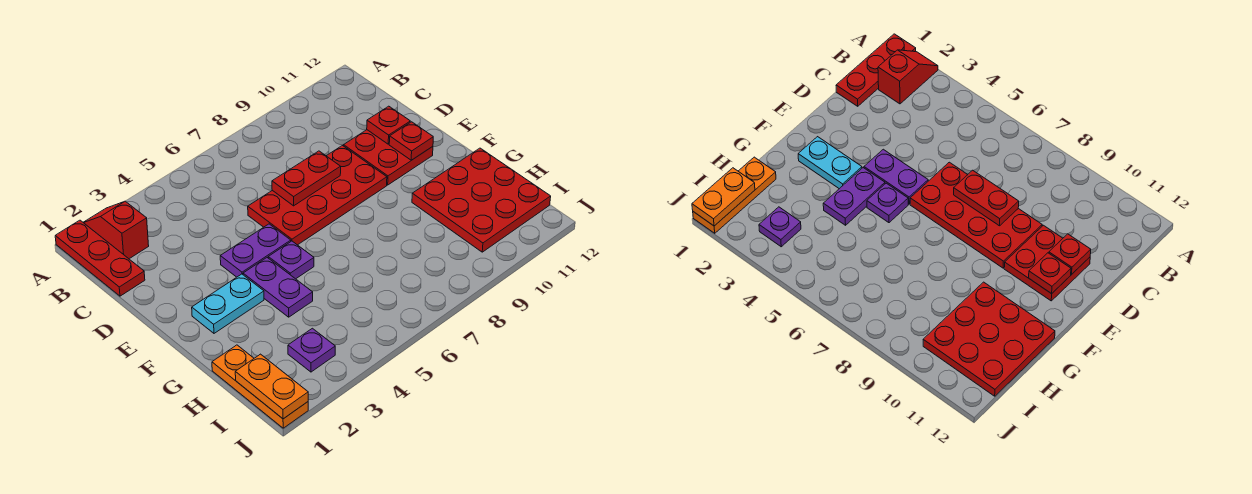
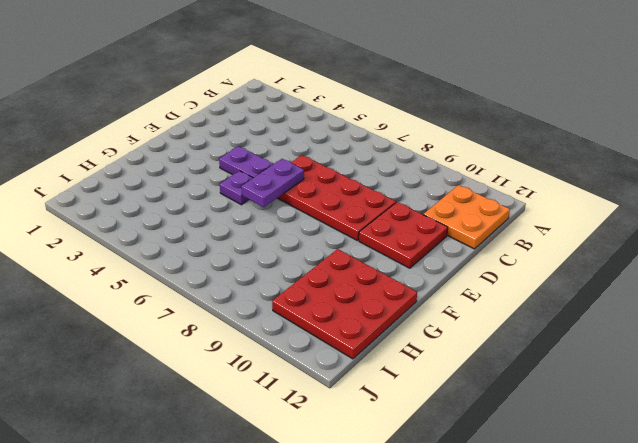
orange 2x2 plate [423,185,510,249] -> none
purple 1x2 plate [241,159,304,207] -> purple 1x2 plate moved to [243,258,313,317]
none -> red 1x3 plate [55,220,145,296]
none -> red 1x2 slope [83,201,149,259]
none -> cyan 1x2 plate [192,274,264,333]

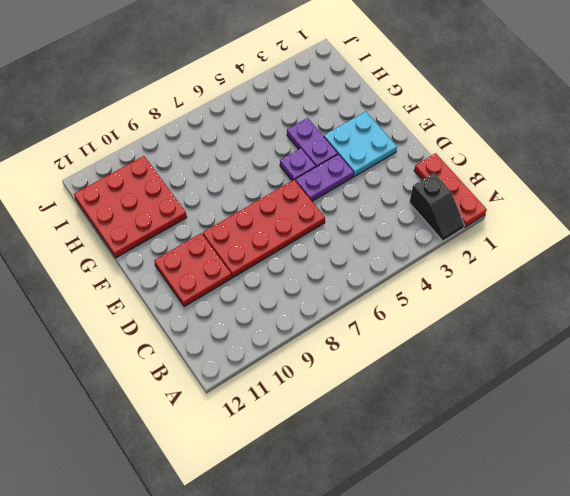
black 1x2 slope [409,173,464,241] -> red 1x2 slope [83,201,149,259]
cyan 2x2 plate [324,112,397,177] -> cyan 1x2 plate [192,274,264,333]
none -> orange 1x3 plate [212,345,308,428]
none -> purple 1x1 plate [288,328,335,372]
none -> red 1x2 plate [272,151,341,206]

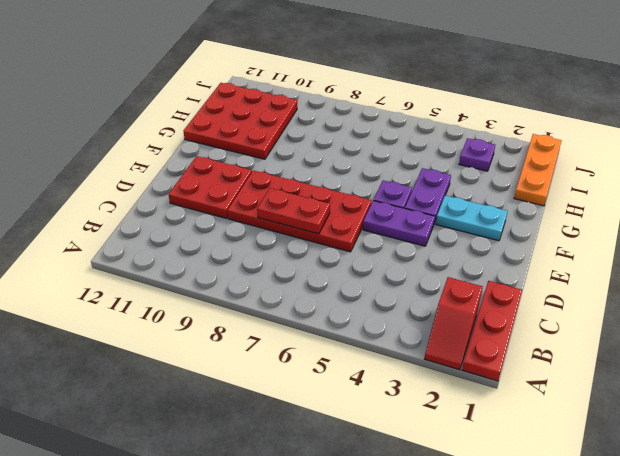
none -> red 1x1 plate [367,106,410,144]
none -> red 1x1 plate [389,122,433,160]
none -> orange 1x2 plate [235,354,308,419]

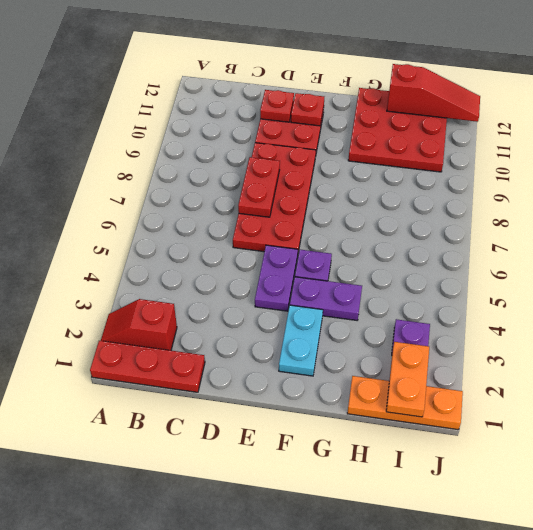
red 1x3 slope [387,64,480,122] -> none
orange 1x2 plate [386,342,429,417] -> orange 1x2 plate turned to [235,354,308,419]

